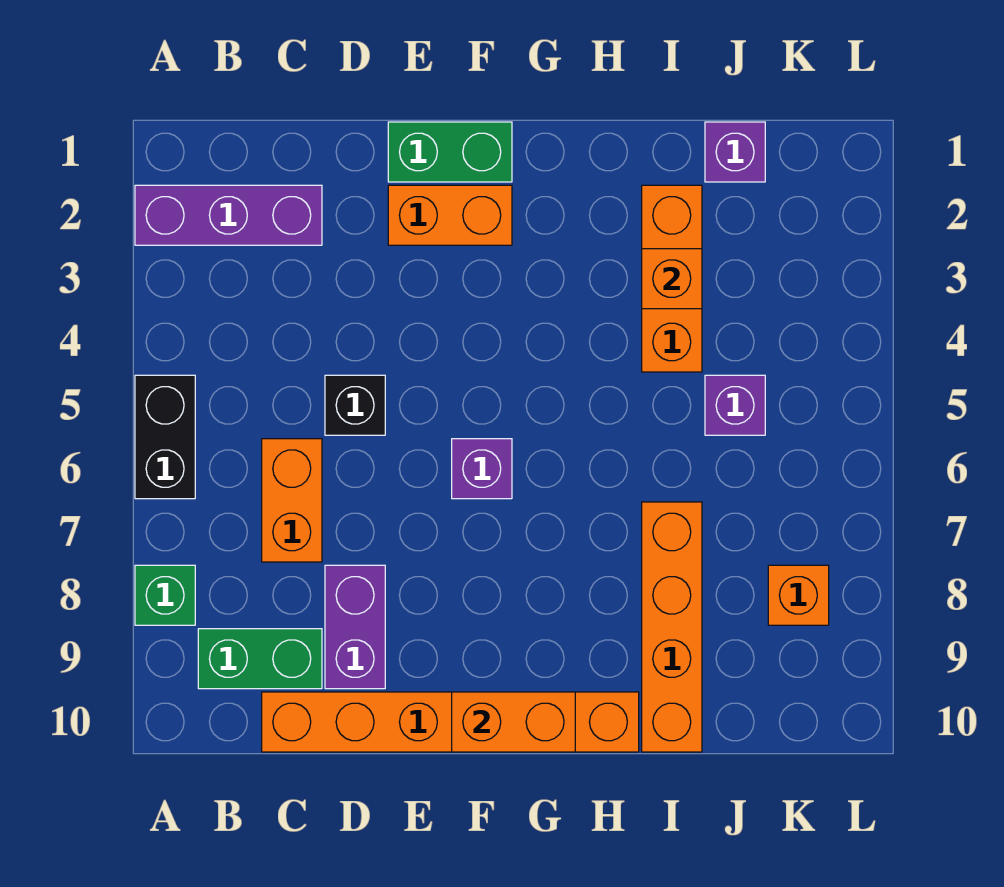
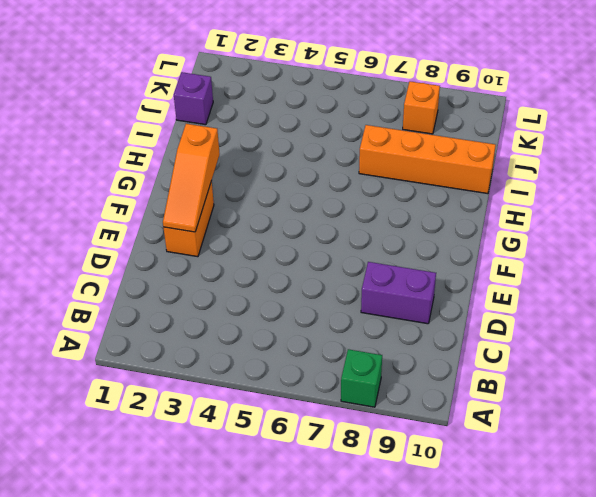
orange 1x3 slope [163,124,220,232] -> none
none -> purple 1x3 brick [135,185,322,245]
none -> black 1x2 brick [135,375,195,499]
none -> green 1x2 brick [198,629,322,689]

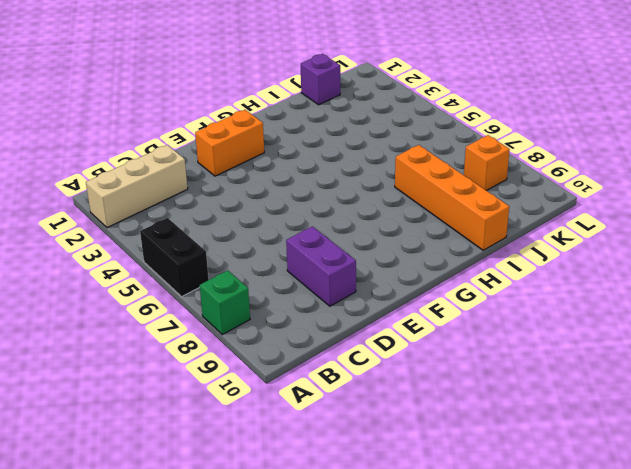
tan 1x3 brick [86,145,188,228] -> purple 1x3 brick [135,185,322,245]
none -> green 1x2 brick [198,629,322,689]
none -> orange 1x2 brick [262,439,322,562]
none -> orange 1x6 brick [262,692,639,752]

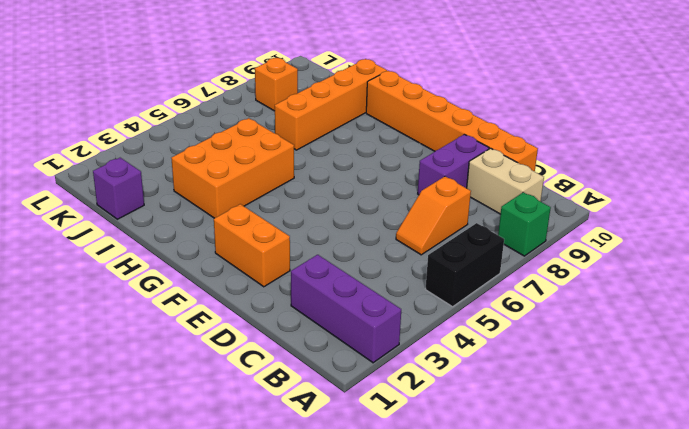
tan 1x2 brick [467,148,544,214] -> green 1x2 brick [198,629,322,689]
orange 1x2 slope [396,176,471,255] -> orange 1x2 brick [262,439,322,562]
orange 2x3 brick [171,118,294,218] -> orange 1x3 brick [642,185,702,372]
none -> black 1x1 brick [325,375,385,435]
none -> green 1x2 brick [388,122,512,182]
none -> purple 1x1 brick [452,439,512,499]

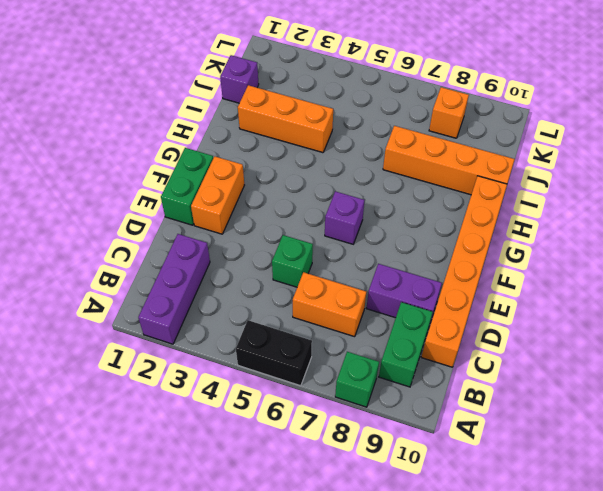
green 1x1 brick [272,235,313,287] -> black 1x1 brick [325,375,385,435]
none -> purple 1x1 brick [705,375,765,435]
none -> orange 1x2 brick [452,692,575,752]
none -> orange 1x1 brick [642,249,702,309]

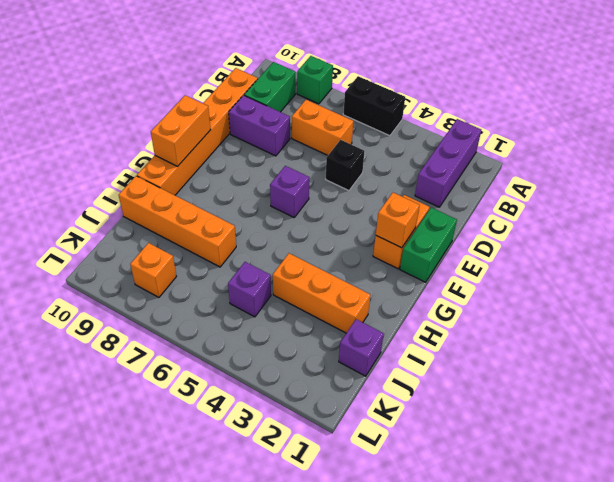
orange 1x1 brick [376,193,420,248] -> orange 1x1 brick moved to [642,249,702,309]

